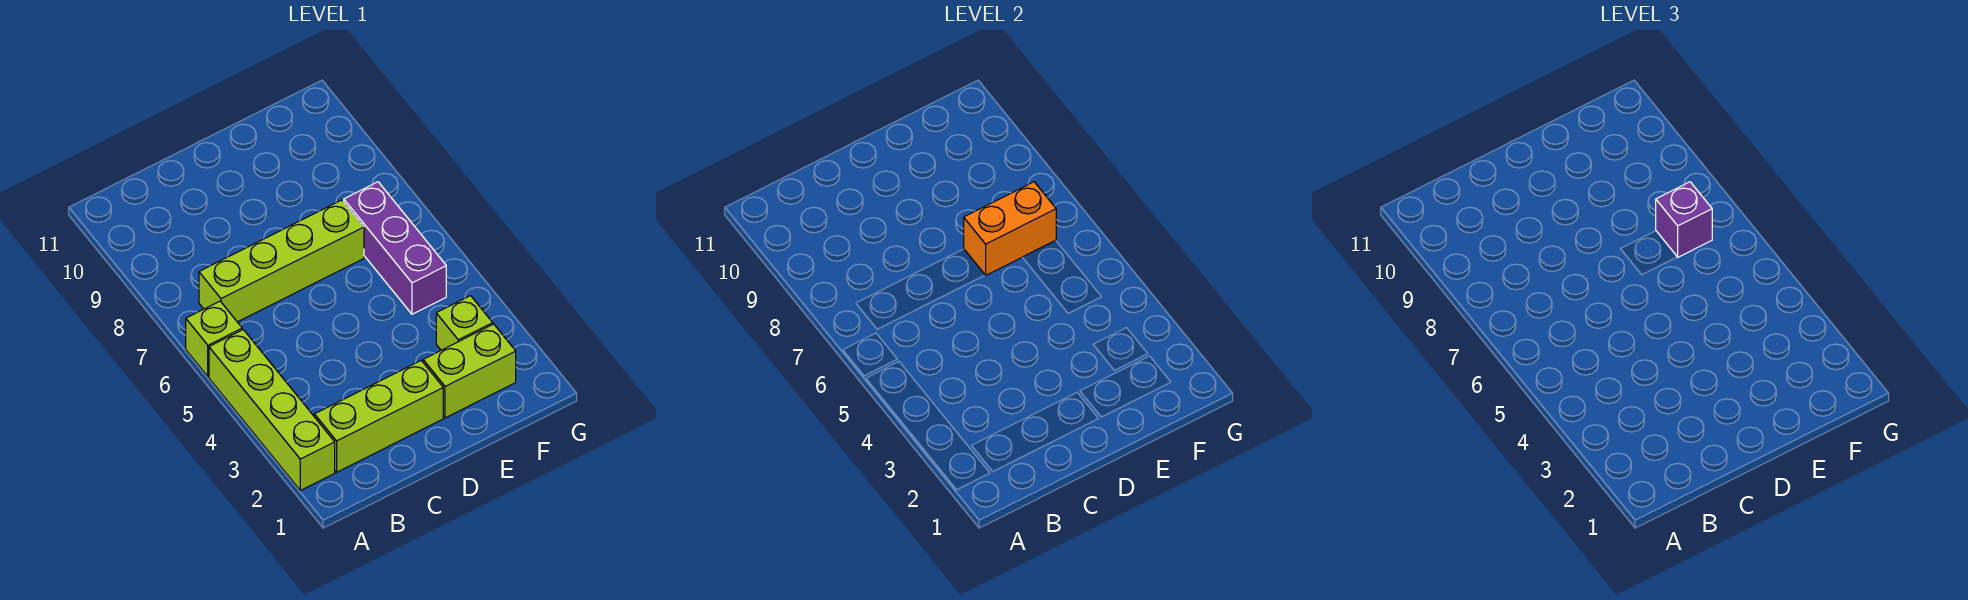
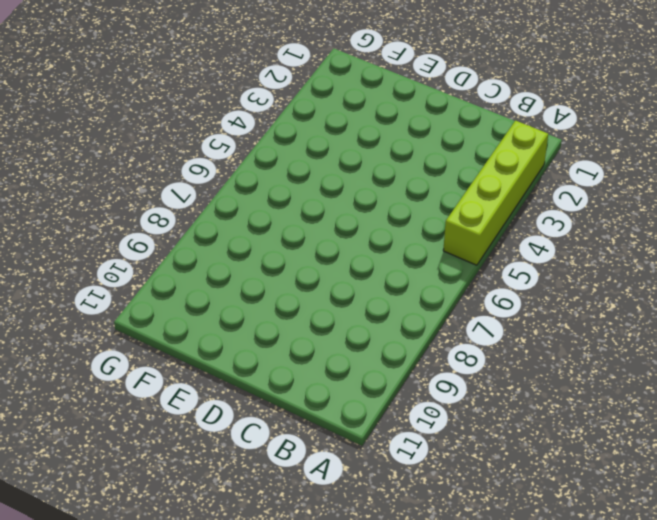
none -> lime 1x1 brick [186,301,242,377]
none -> lime 1x3 brick [314,361,443,472]

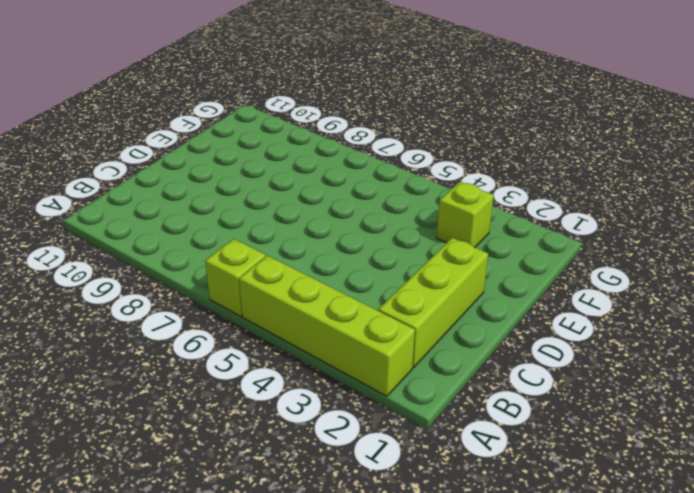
none -> lime 1x4 brick [199,200,364,322]
none -> lime 1x2 brick [423,324,516,418]

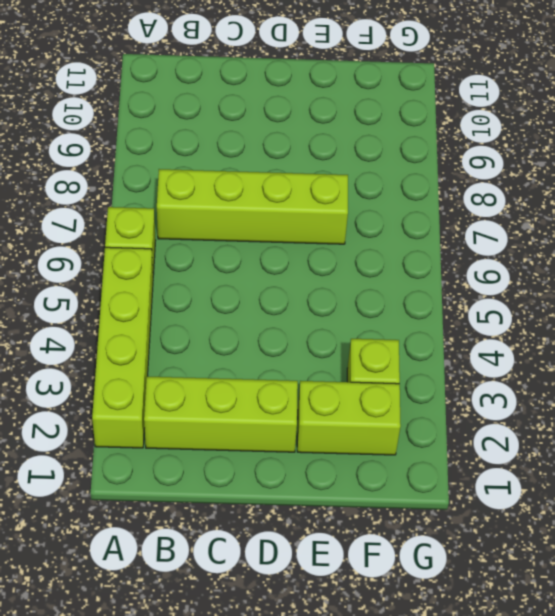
none -> purple 1x3 brick [344,182,446,314]
none -> orange 1x2 brick [964,182,1056,275]

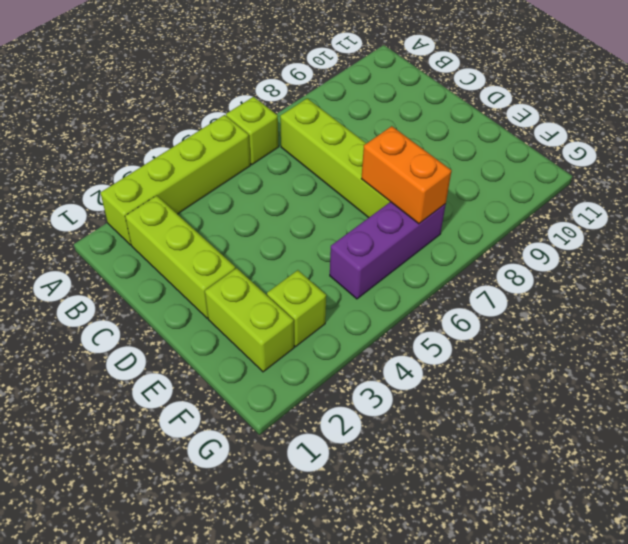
none -> purple 1x1 brick [1656,182,1712,257]

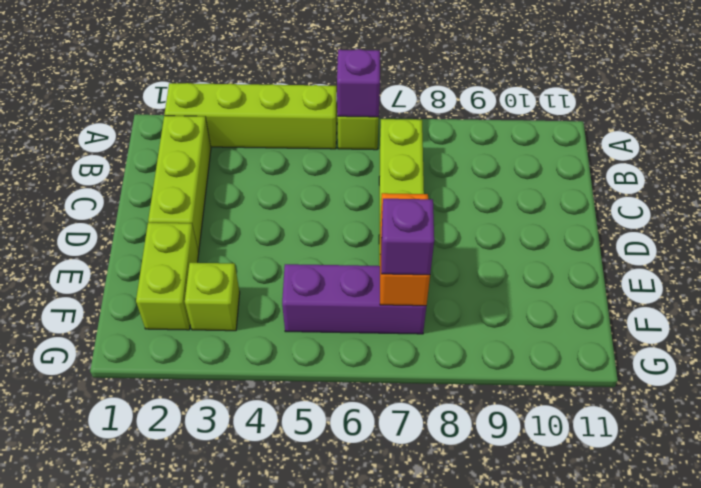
purple 1x1 brick [337,49,380,117] -> none

